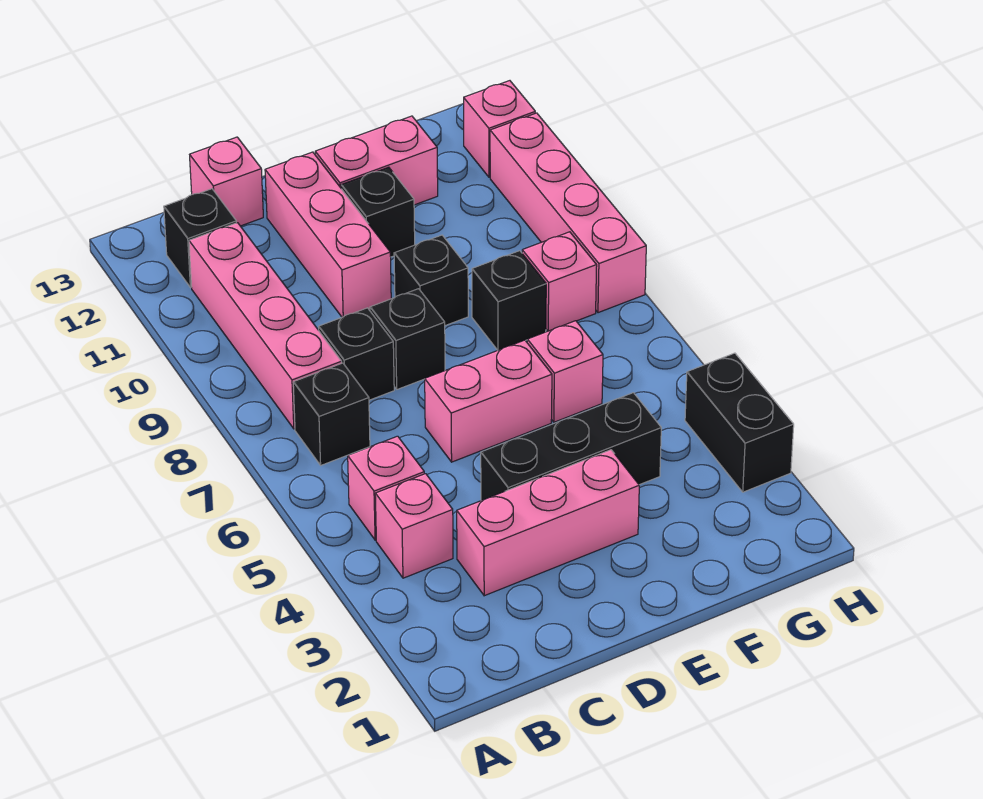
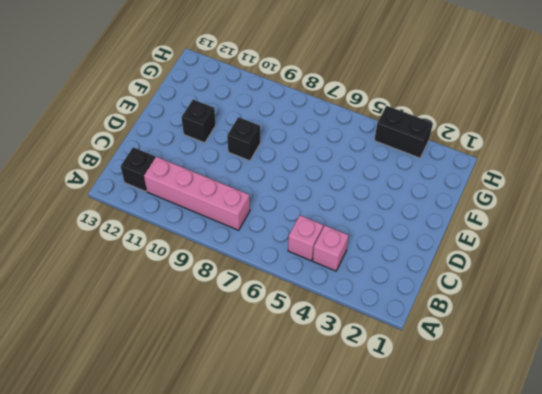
none -> black 1x1 brick [293,363,370,465]
none -> pink 1x3 brick [457,450,639,596]
none -> black 1x1 brick [319,308,394,400]

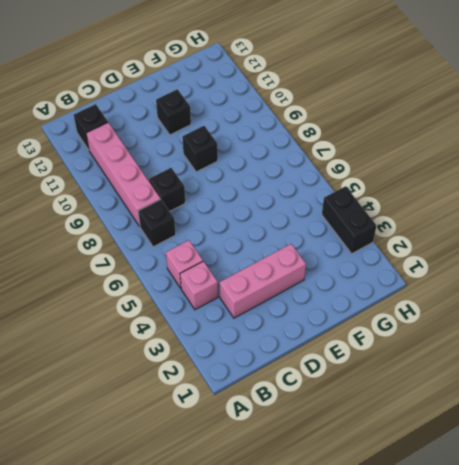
none -> pink 1x1 brick [190,137,263,226]
none -> black 1x3 brick [481,393,661,501]
none -> pink 1x2 brick [425,340,552,462]

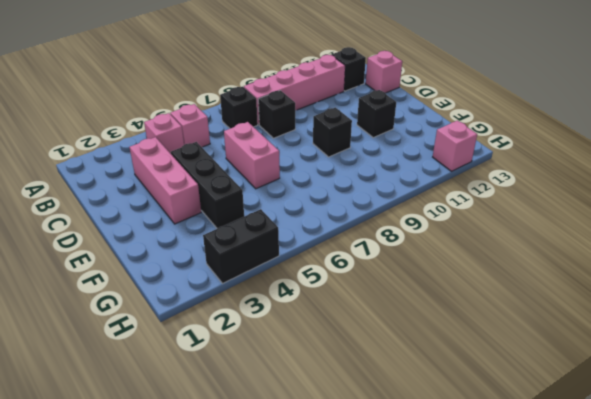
none -> black 1x1 brick [370,289,445,389]
none -> pink 1x3 brick [265,152,391,317]
none -> pink 1x2 brick [315,116,438,205]

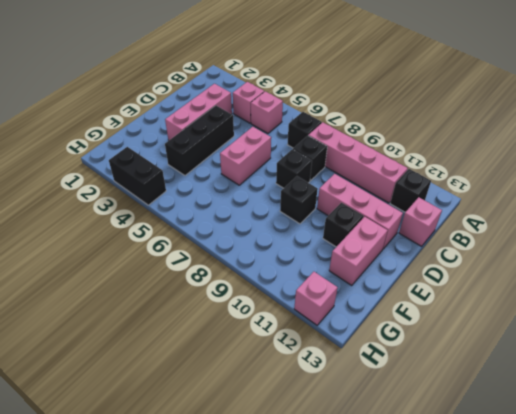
none -> pink 1x1 brick [527,321,603,422]
none -> black 1x1 brick [472,251,546,350]
none -> pink 1x1 brick [522,232,597,331]

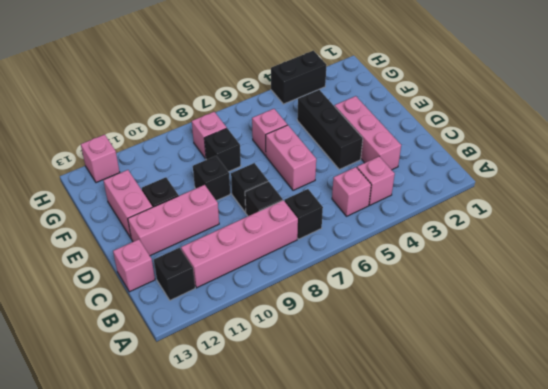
none -> pink 1x4 brick [490,113,646,313]

